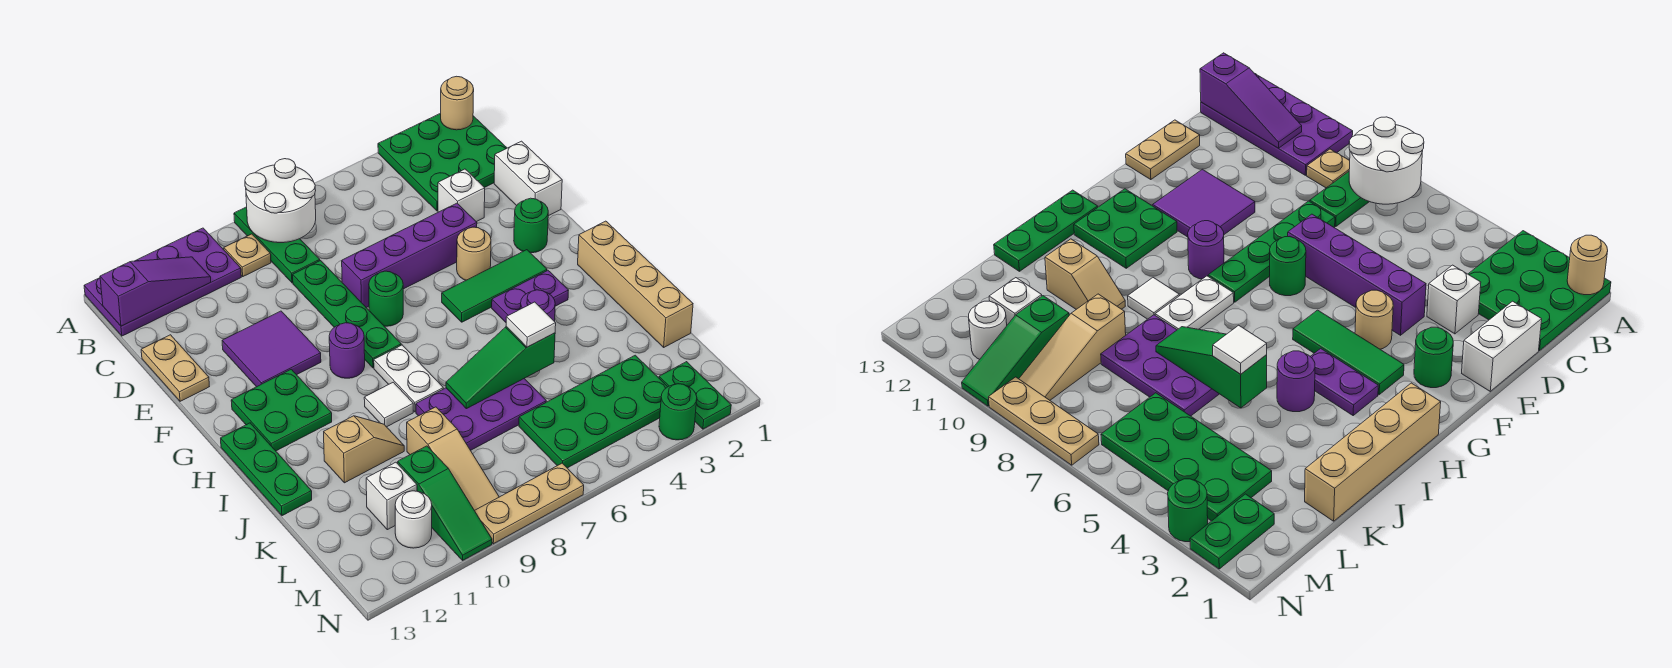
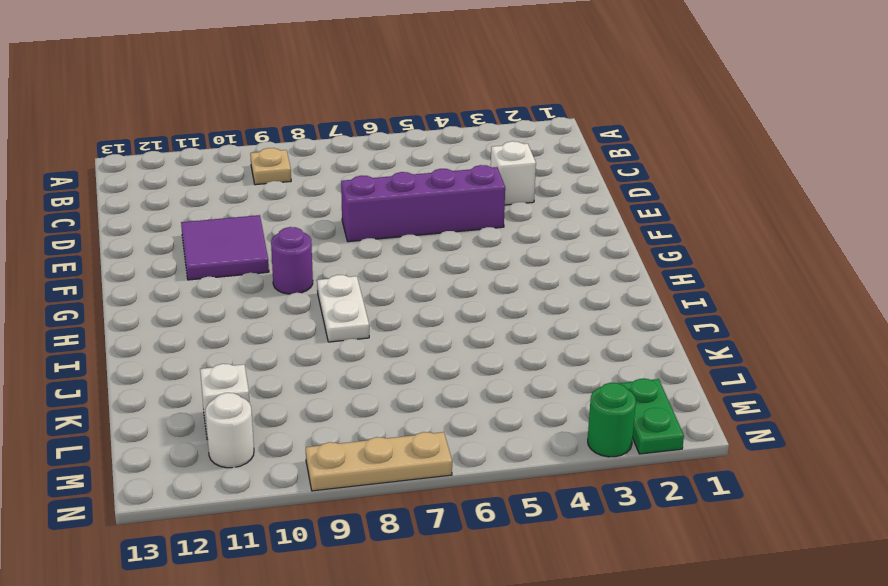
none -> green 3x3 plate [378,113,507,211]
none -> green 1x3 plate [234,207,320,283]
none -> purple 2x4 plate [84,228,241,336]
none -> white 1x2 brick [494,141,562,216]

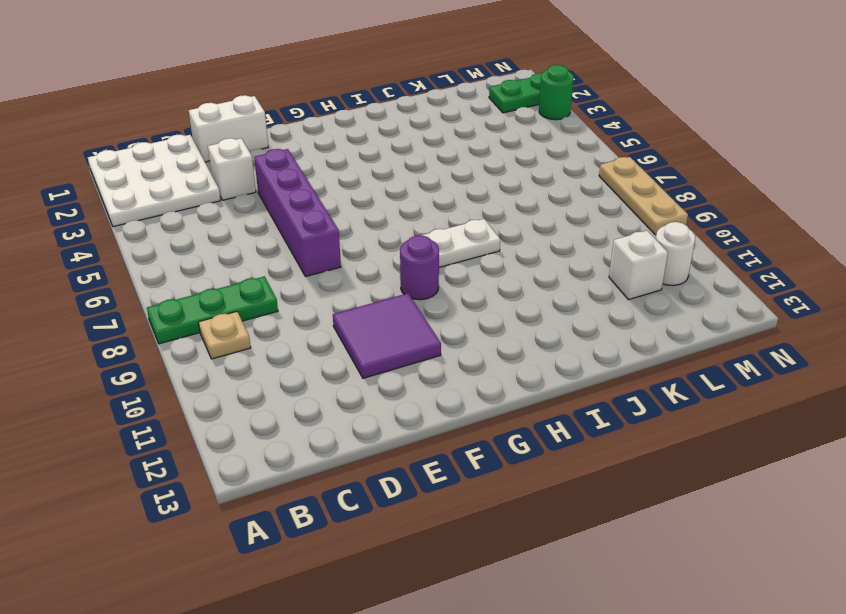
white 3x3 plate [88,135,221,227] -> green 3x3 plate [378,113,507,211]
none -> purple 2x4 plate [84,228,241,336]
none -> green 1x4 plate [293,261,401,368]
none -> tan 1x2 plate [141,335,209,401]
none -> green 1x1 round brick [514,198,548,253]

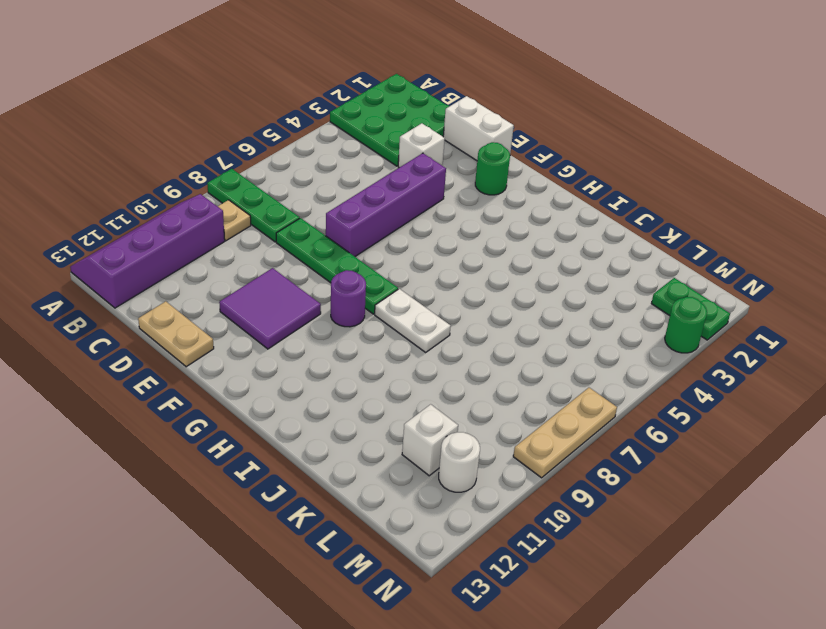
purple 2x4 slope [70,194,225,308] -> purple 2x4 plate [84,228,241,336]
none -> tan 1x1 round brick [457,227,491,280]
none -> green 1x1 round brick [369,271,403,326]
none -> green 1x3 tile [442,250,547,322]
none -> green 2x2 plate [231,369,332,451]

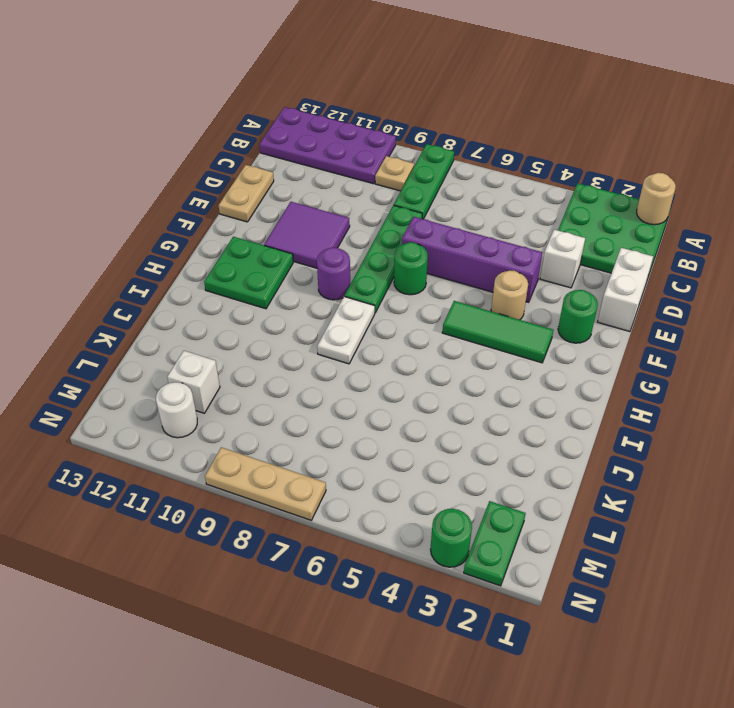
none -> tan 1x4 brick [578,221,693,347]
none -> purple 1x2 plate [492,271,569,322]
none -> green 1x3 plate [221,423,312,516]
none -> purple 1x1 round brick [520,290,555,322]

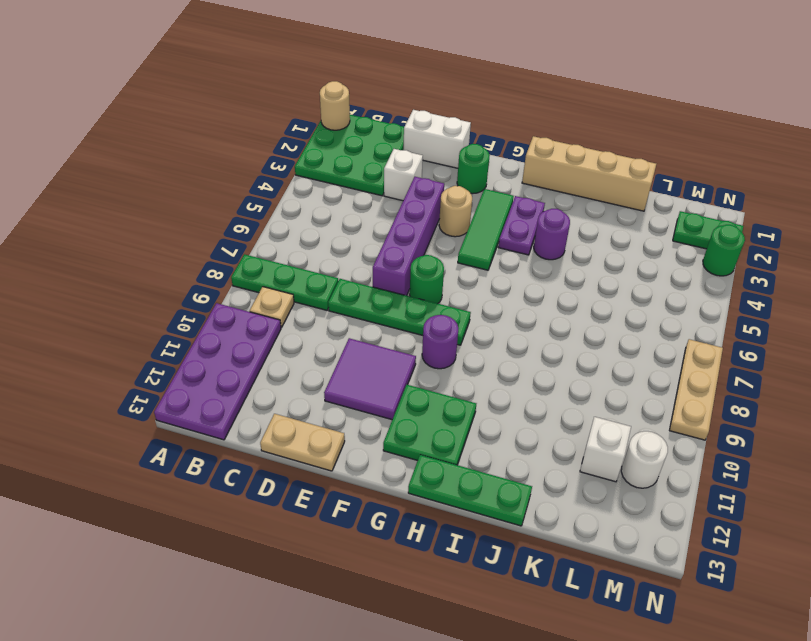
none -> white 1x2 plate [374,345,443,412]
none -> white 1x1 tile [364,382,413,427]
none -> purple 2x3 plate [416,378,546,450]
none -> tan 1x2 slope [324,416,404,483]

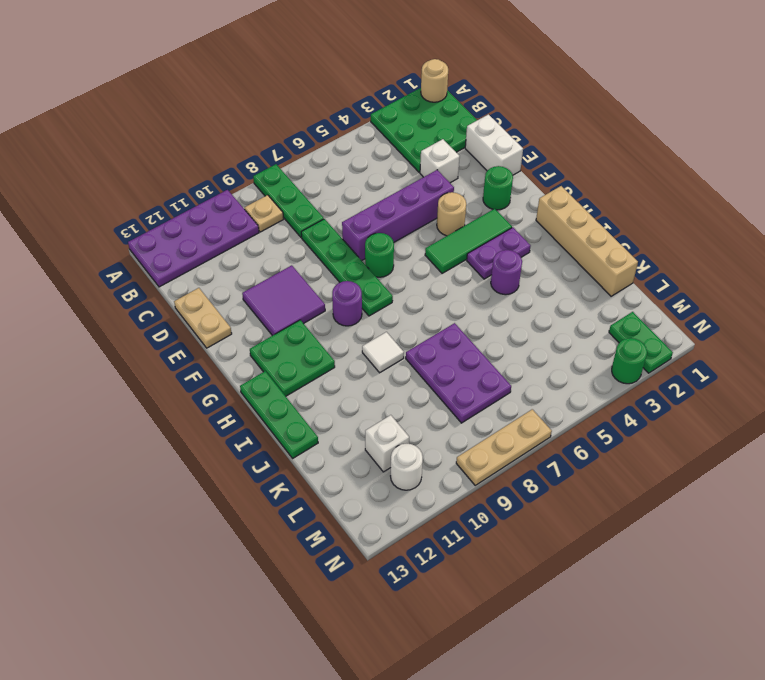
purple 2x3 plate [406,323,511,423] -> purple 2x3 plate turned to [416,378,546,450]
none -> white 1x2 plate [374,345,443,412]
none -> tan 1x2 slope [324,416,404,483]
none -> tan 1x3 slope [407,407,499,510]
none -> green 2x4 plate [519,355,667,468]

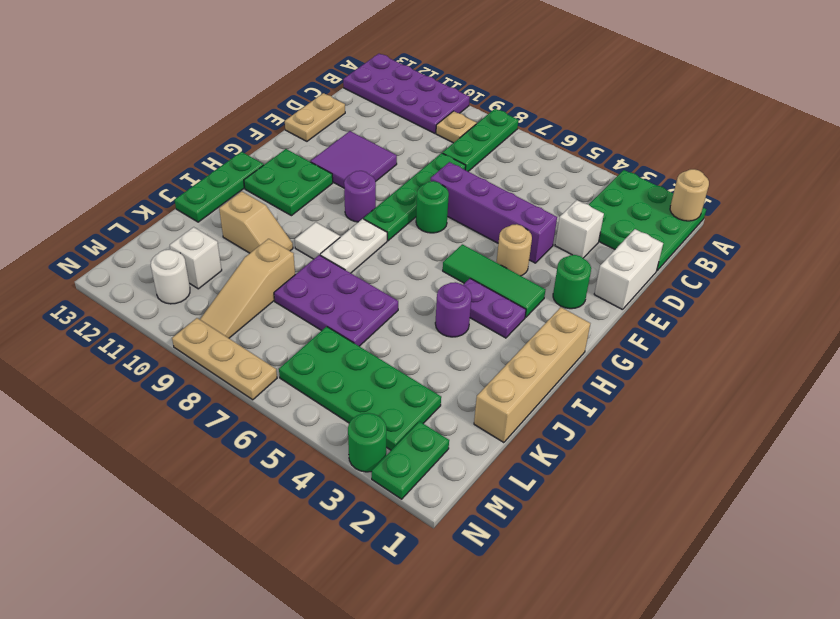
none -> green 1x3 slope [398,446,492,560]
none -> white 2x2 round brick [245,159,316,243]
none -> purple 1x3 slope [100,257,211,326]
none -> green 1x3 slope [446,327,555,409]

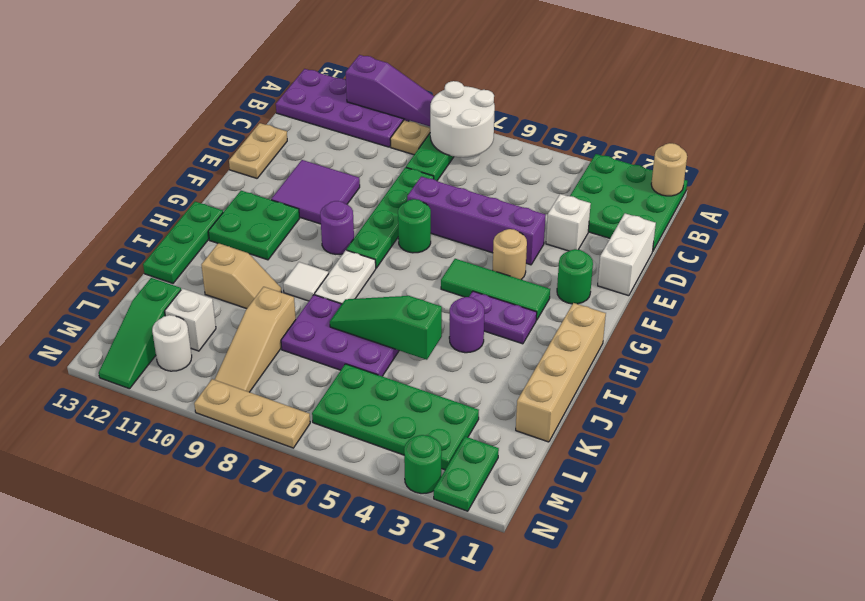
purple 1x3 slope [346,55,434,126] -> purple 1x3 slope moved to [100,257,211,326]
green 1x3 slope [99,278,181,389] -> green 1x3 slope moved to [398,446,492,560]
none -> white 1x1 tile [506,302,556,347]

